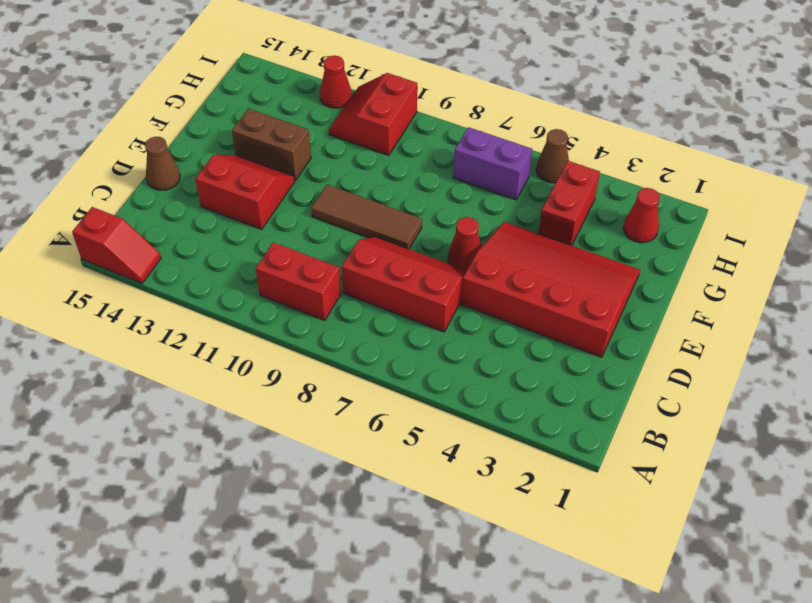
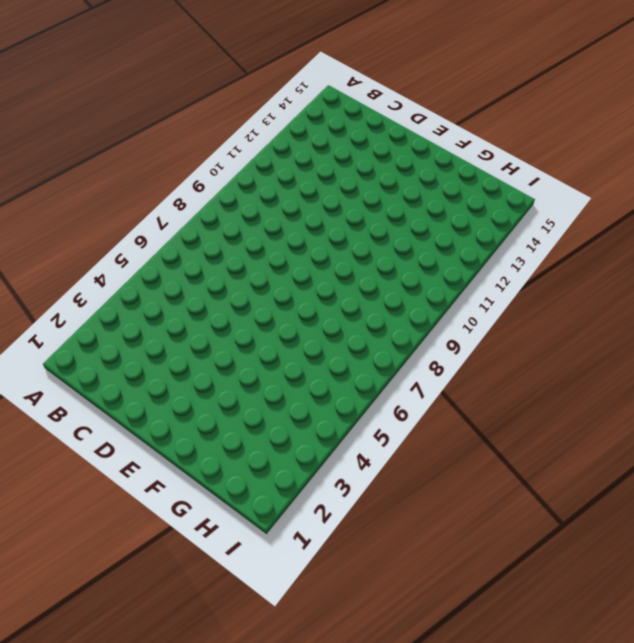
none -> red 1x2 slope [72,207,161,283]
none -> red 1x2 brick [256,242,341,320]
none -> red 2x3 slope [342,237,467,332]

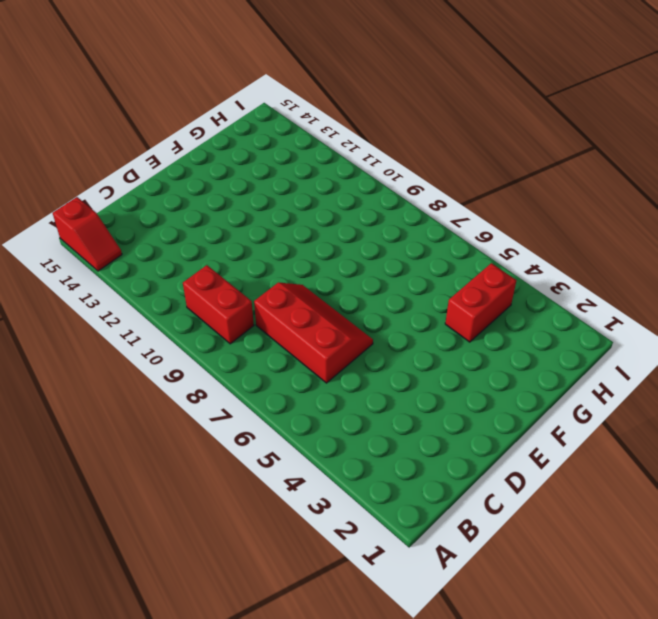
none -> red 3x4 slope [461,222,640,357]
none -> red 2x2 slope [195,155,295,229]
none -> brown 1x1 cone [145,137,180,190]

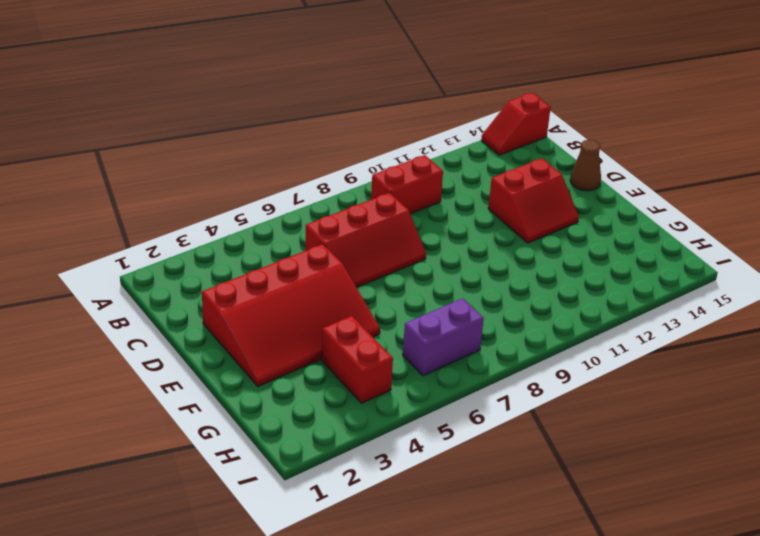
none -> red 1x1 cone [448,217,482,270]
none -> brown 1x3 tile [311,185,422,249]
none -> brown 1x2 brick [232,109,311,180]

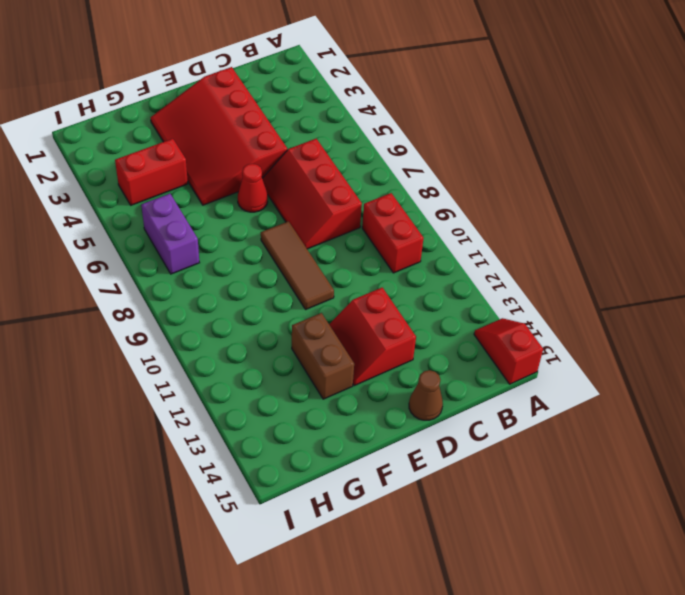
none -> red 1x1 cone [623,188,660,243]
none -> red 2x2 slope [329,73,417,155]
none -> brown 1x1 cone [536,129,569,183]

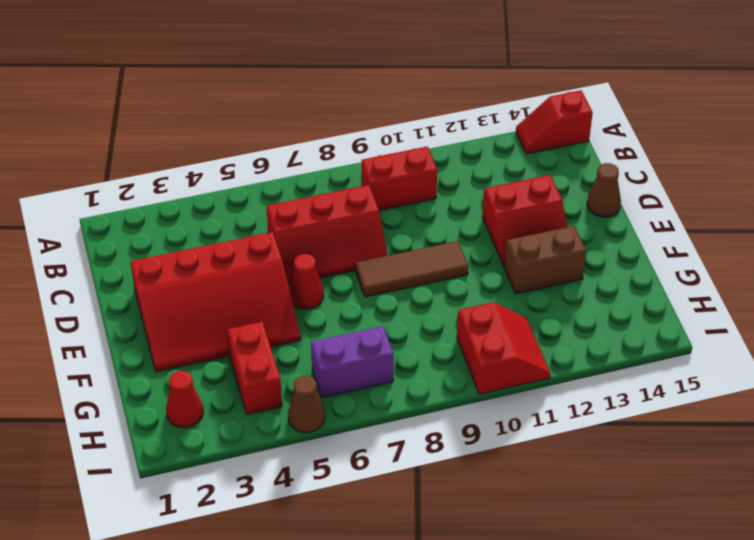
none -> red 1x1 cone [320,56,352,108]

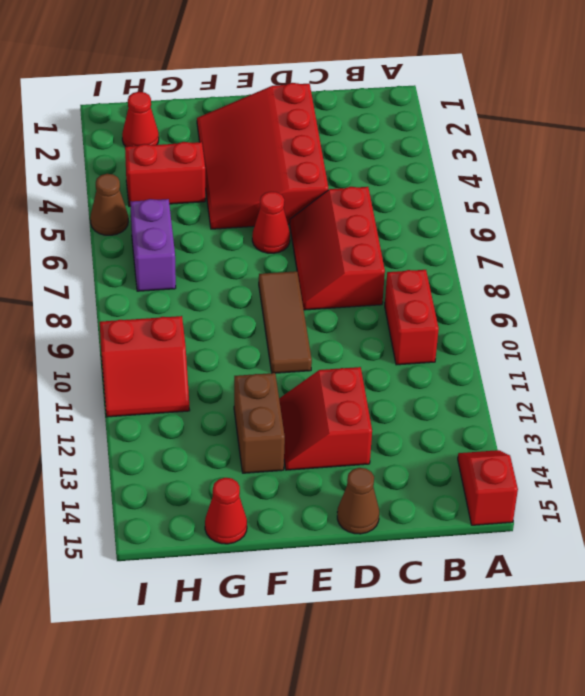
red 1x1 cone [205,478,247,544] -> red 1x1 cone moved to [320,56,352,108]

